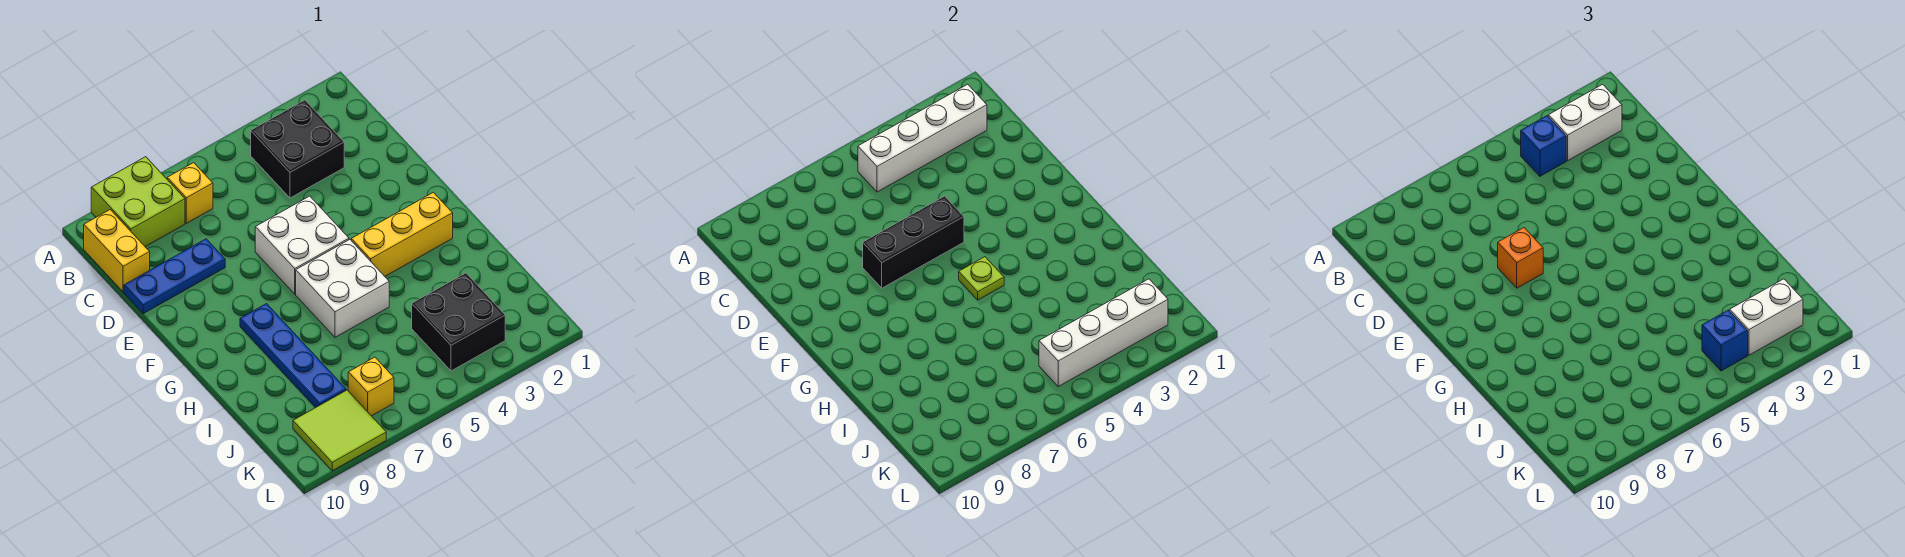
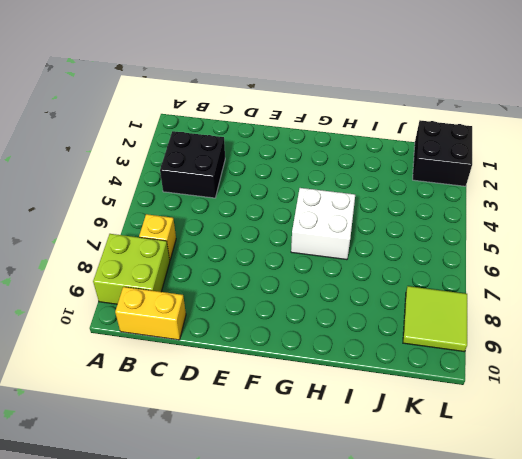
black 2x2 brick [413,120,472,186] -> black 2x2 brick moved to [412,273,505,371]
none -> blue 1x3 plate [124,239,225,313]
none -> white 2x2 brick [255,196,349,294]
none -> yellow 1x3 brick [351,192,453,276]

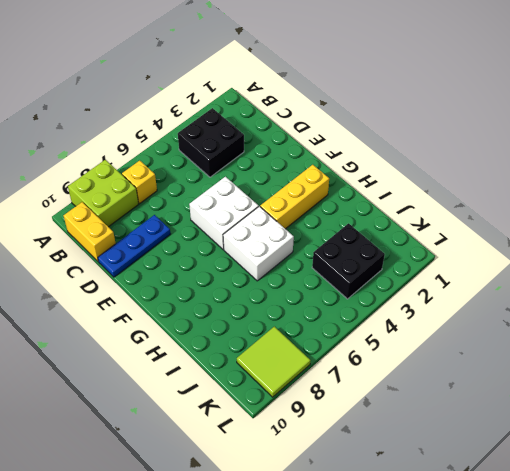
none -> blue 1x4 plate [240,304,346,408]
none -> yellow 1x1 brick [348,357,394,416]
none -> white 1x4 brick [858,84,987,192]

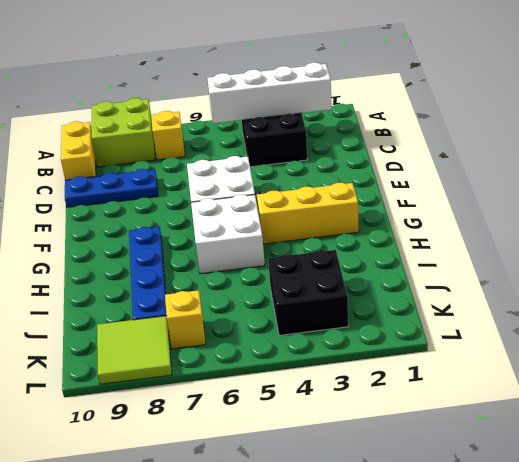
none -> black 1x3 brick [863,196,964,288]
none -> lime 1x1 plate [959,257,1004,300]
none -> white 1x4 brick [1039,279,1168,387]

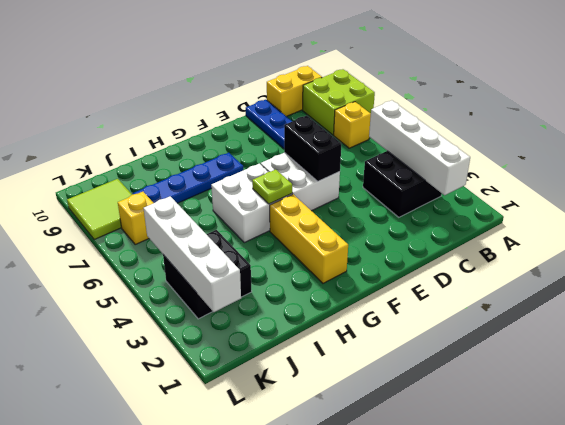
black 1x2 brick [284,116,341,181] -> black 1x3 brick [863,196,964,288]
none -> white 1x2 brick [1548,84,1622,161]
none -> blue 1x1 brick [1521,116,1566,176]
none -> orange 1x1 brick [1498,228,1543,288]

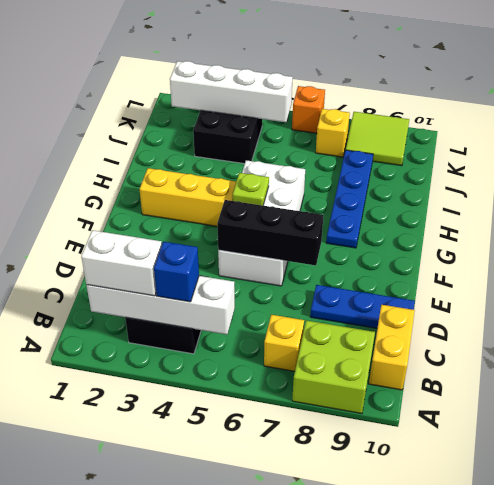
orange 1x1 brick [292,86,325,133] -> orange 1x1 brick moved to [1498,228,1543,288]
none -> white 1x2 brick [1730,279,1803,355]
none -> blue 1x1 brick [1702,310,1748,371]

